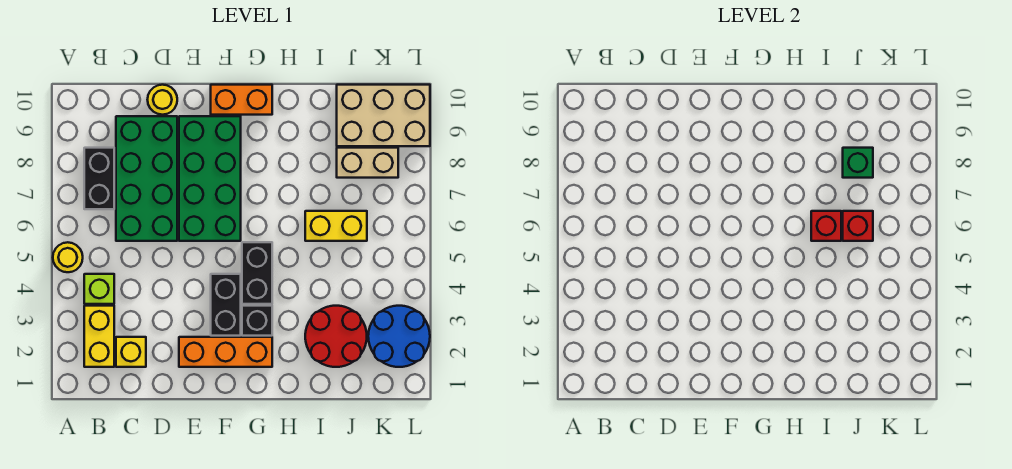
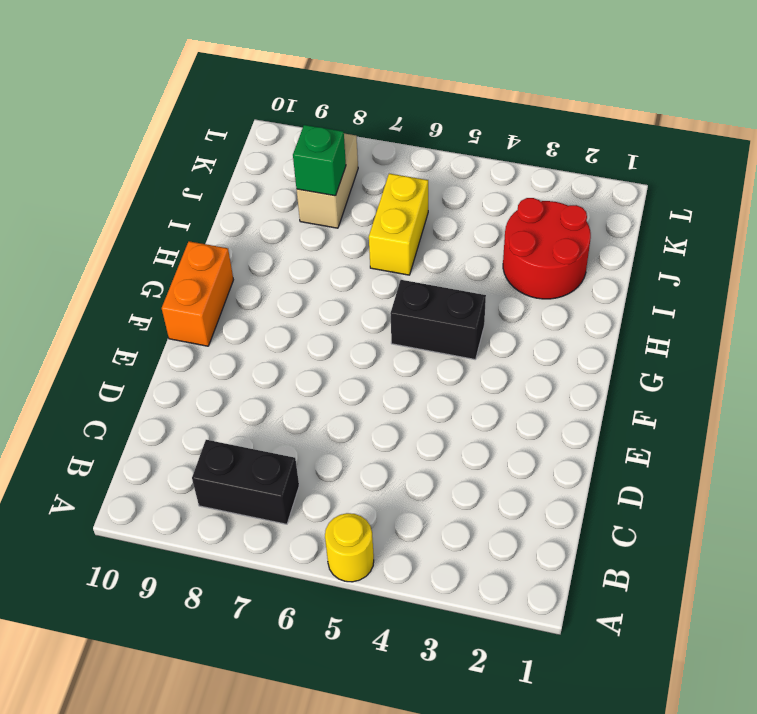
none -> yellow 1x2 brick [84,306,114,367]
none -> lime 1x1 brick [84,274,114,304]
none -> yellow 1x1 brick [116,337,146,367]

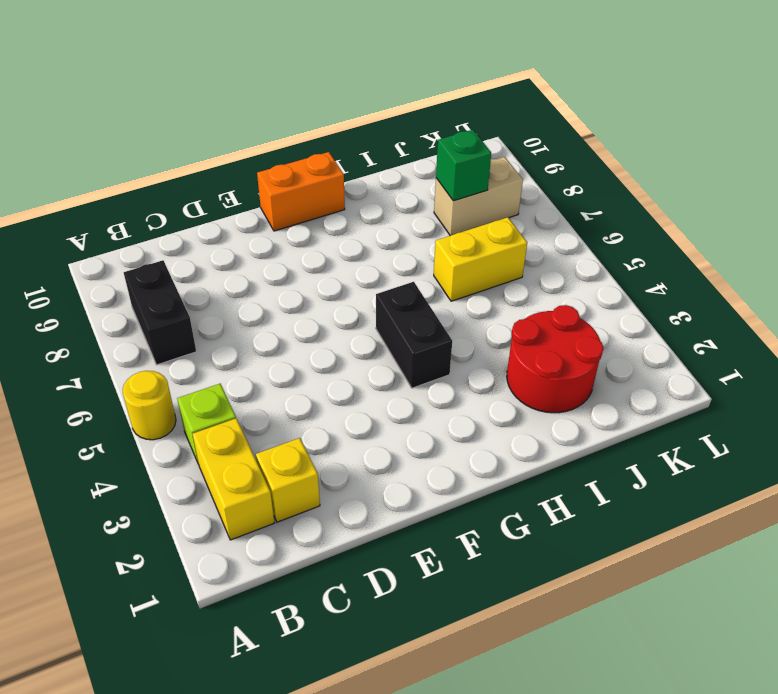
none -> green 2x4 brick [116,116,177,241]
none -> yellow 1x1 round brick [147,85,177,115]
none -> orange 1x3 brick [179,337,272,367]

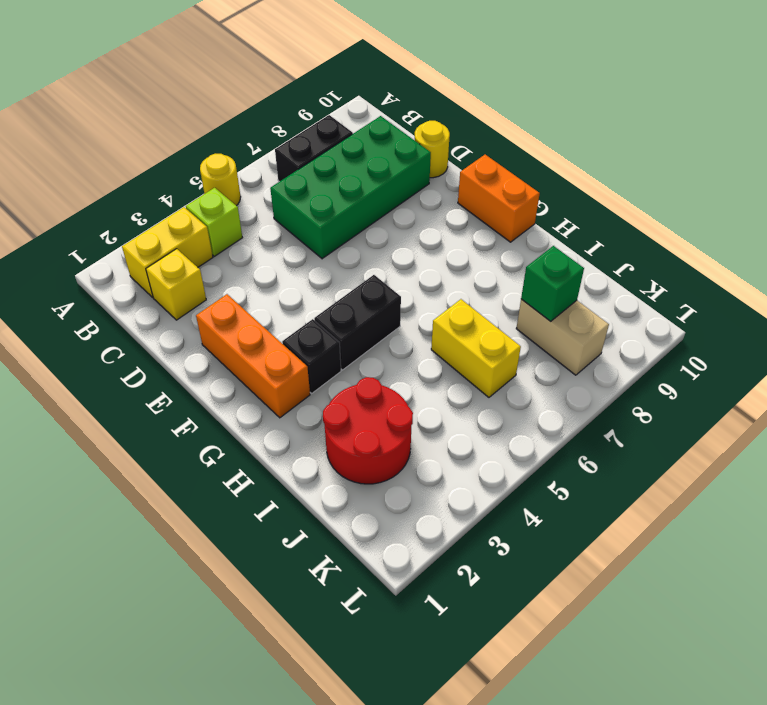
none -> green 2x4 brick [179,116,241,241]
none -> black 1x2 brick [211,274,241,336]
none -> tan 2x3 brick [337,85,430,146]

